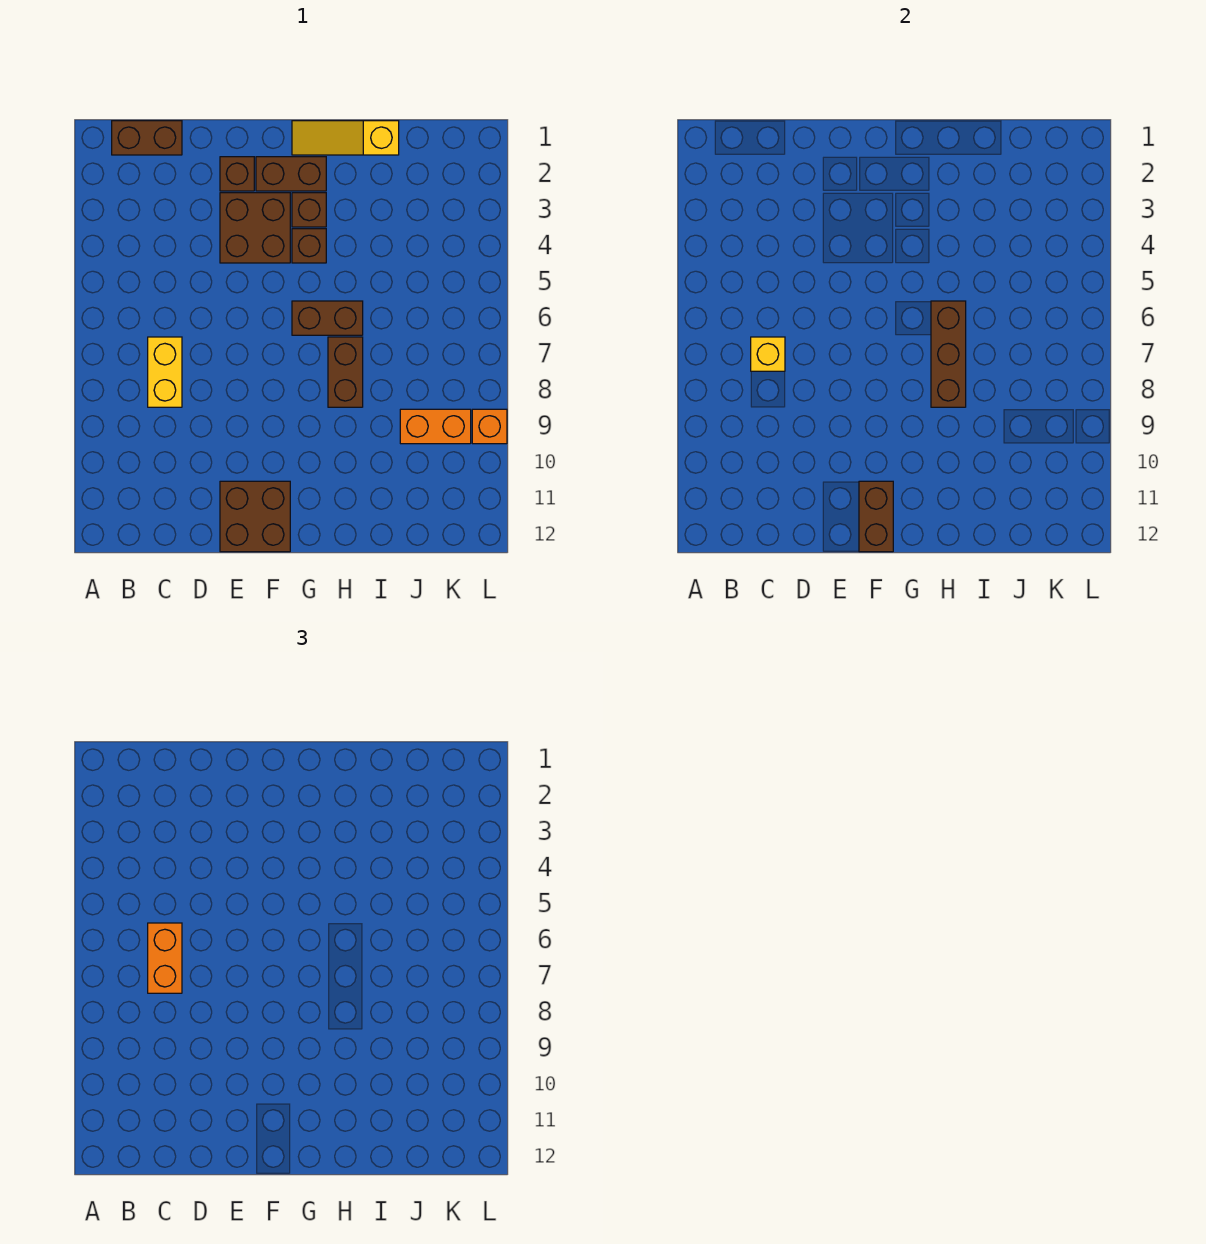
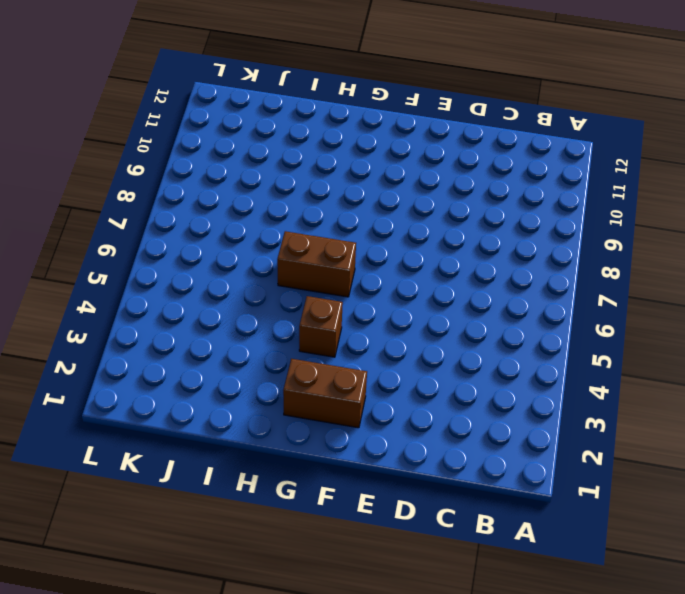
none -> brown 1x2 brick [112,121,182,155]
none -> yellow 1x2 brick [148,337,182,407]
none -> brown 1x1 brick [220,157,254,191]

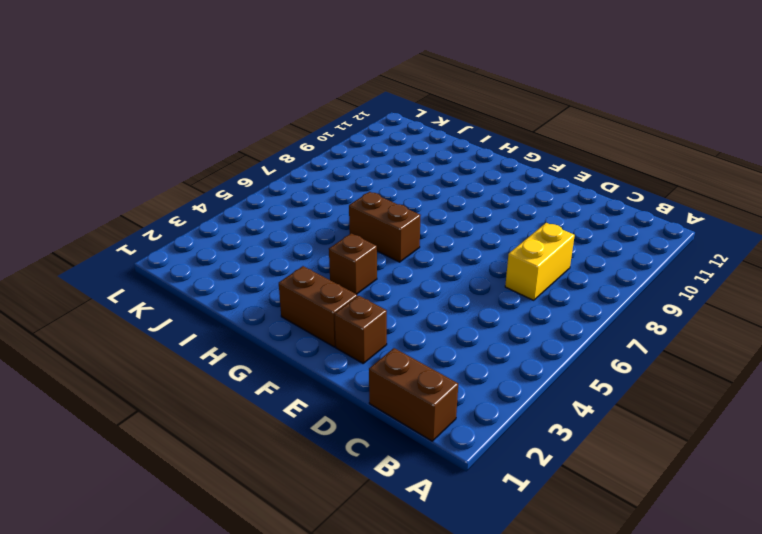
none -> brown 2x2 brick [220,193,290,263]
none -> brown 2x2 brick [220,481,290,552]
none -> yellow 1x3 slope [292,121,399,155]

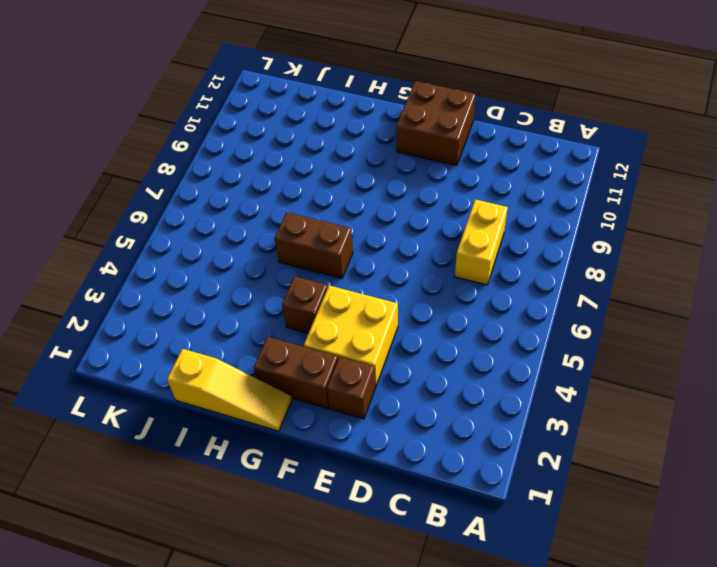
yellow 2x2 brick [304,285,398,386] -> brown 2x2 brick [220,193,290,263]
none -> brown 1x2 brick [112,121,182,155]
none -> brown 1x1 brick [292,193,326,227]
none -> brown 1x2 brick [328,337,363,407]

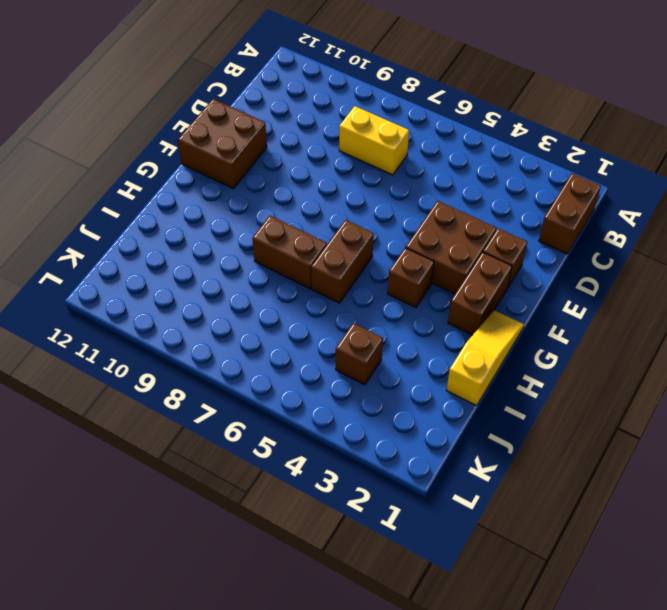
brown 1x1 brick [336,323,383,385] -> brown 1x1 brick moved to [292,193,326,227]
none -> orange 1x2 brick [400,409,471,444]
none -> orange 1x1 brick [472,409,507,444]
none -> yellow 1x1 brick [751,337,785,371]

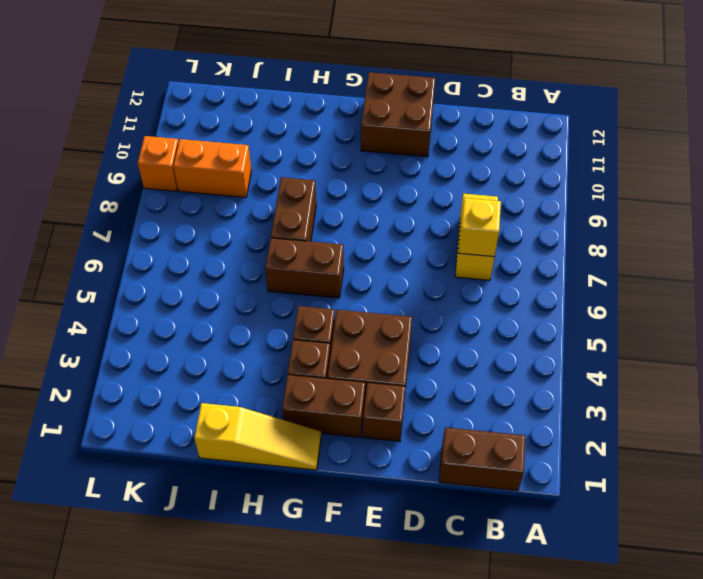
none -> brown 1x2 brick [859,481,893,552]
none -> brown 1x3 brick [931,301,966,407]
none -> orange 1x2 brick [148,923,182,993]

